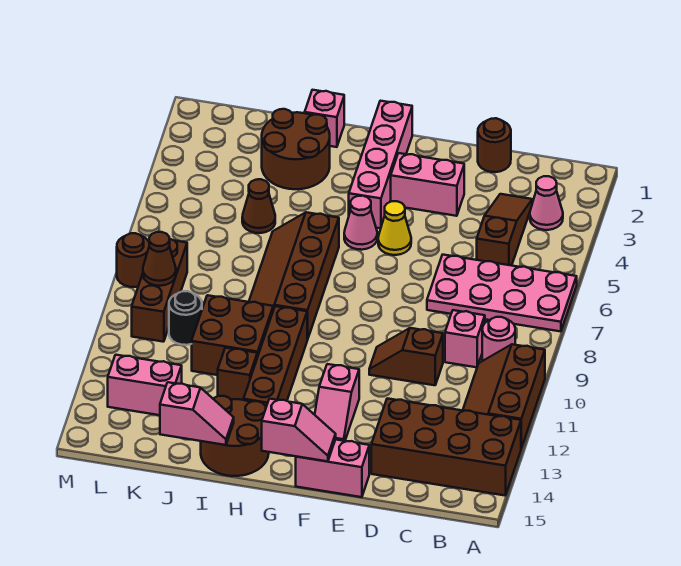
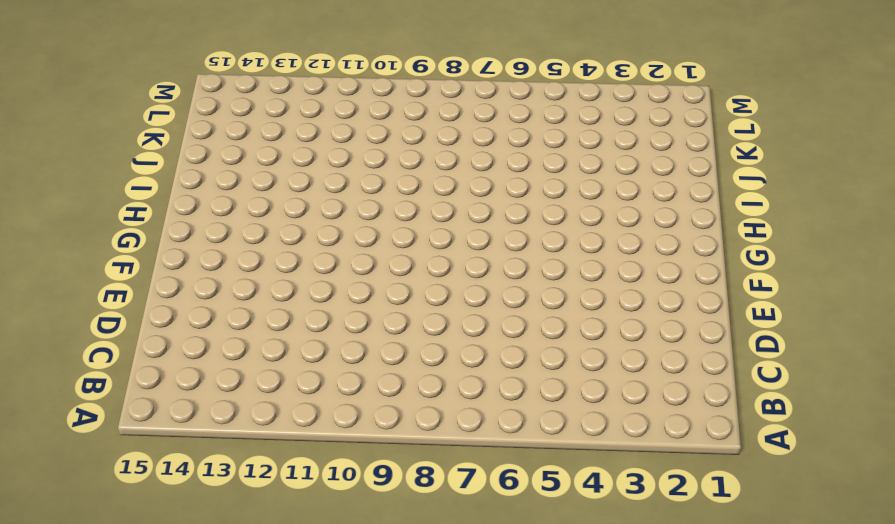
none -> pink 2x4 plate [427,255,577,331]
none -> brown 2x3 slope [463,344,545,448]
none -> brown 2x4 brick [371,398,521,495]
none -> pink 1x1 cone [530,176,563,230]

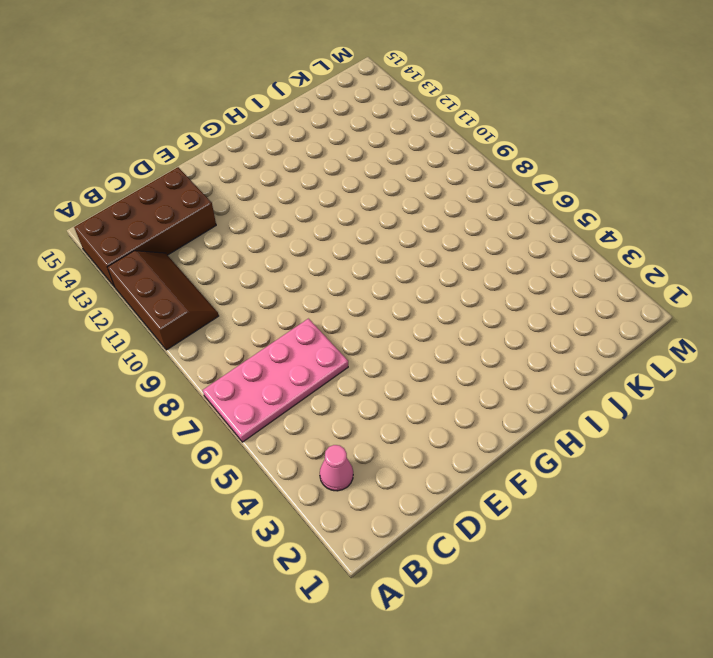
none -> pink 1x1 round brick [482,317,515,361]
none -> brown 1x3 slope [477,194,532,266]
none -> pink 1x1 brick [445,310,485,367]
none -> brown 1x1 round brick [478,118,511,172]

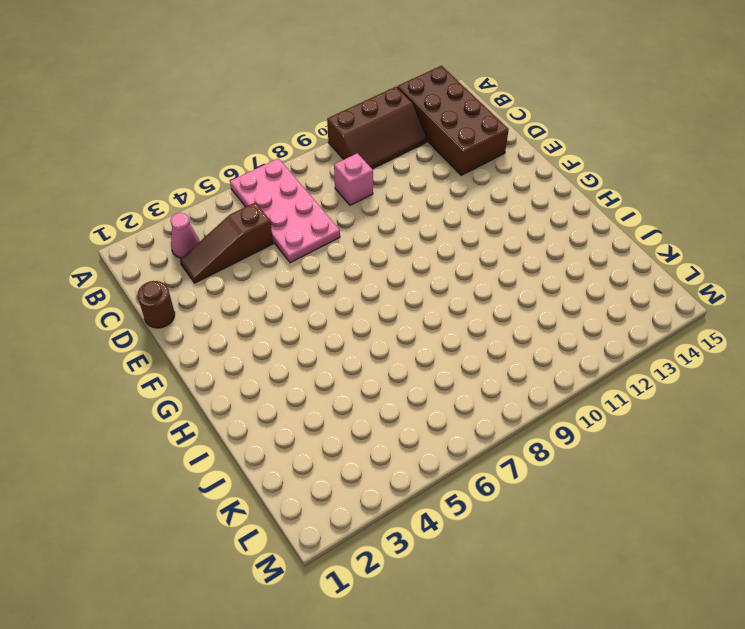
none -> pink 1x1 round brick [482,317,515,361]
none -> brown 1x2 slope [369,328,443,385]
none -> pink 1x2 brick [391,153,464,216]
none -> pink 1x2 brick [296,440,369,497]

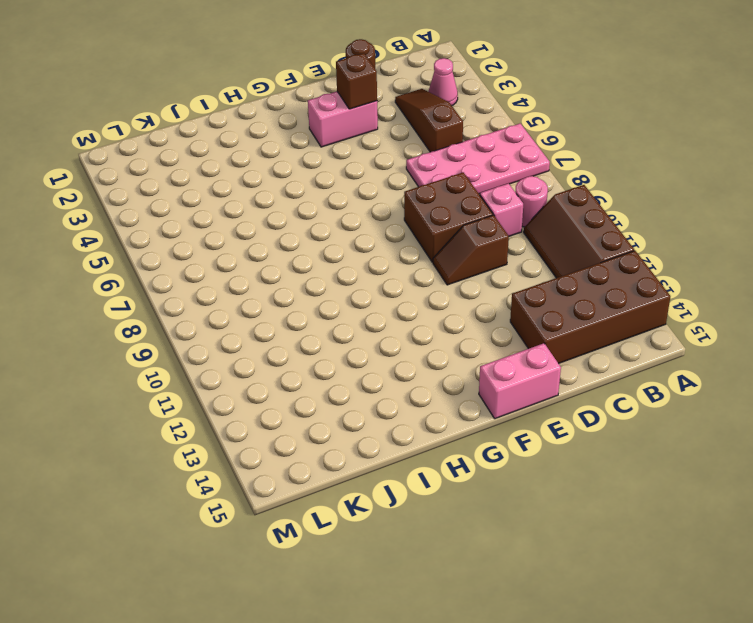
brown 2x2 brick [404,172,493,262] -> brown 2x2 brick moved to [192,295,273,375]
brown 1x1 brick [336,53,377,109] -> brown 1x1 brick moved to [218,348,257,400]
none -> yellow 1x1 cone [378,201,411,255]
none -> pink 1x2 slope [315,364,359,441]
none -> pink 1x4 brick [349,101,412,228]
none -> pink 1x1 cone [344,196,377,250]

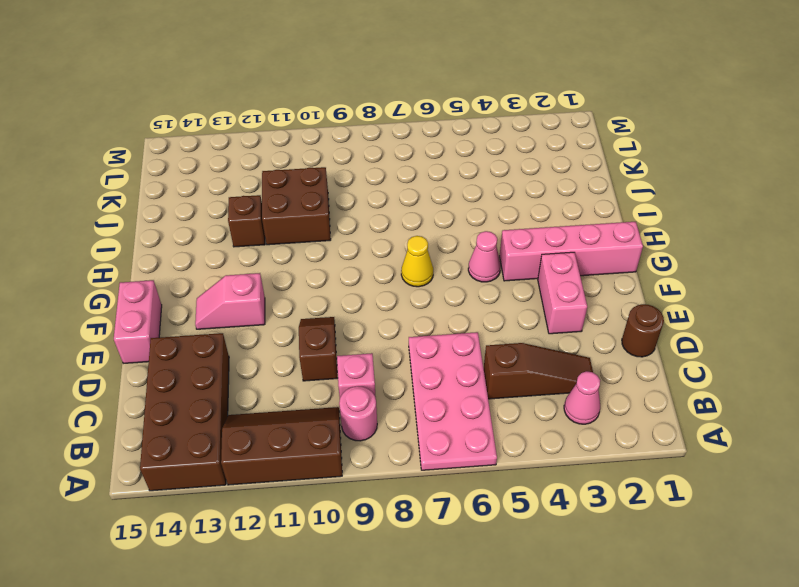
yellow 1x1 cone [401,236,433,287] -> yellow 1x1 cone moved to [378,201,411,255]
none -> brown 2x4 slope [249,212,339,340]
none -> brown 1x4 brick [244,306,307,407]
none -> brown 2x2 round brick [201,396,269,476]
none -> pink 1x1 brick [305,90,344,147]

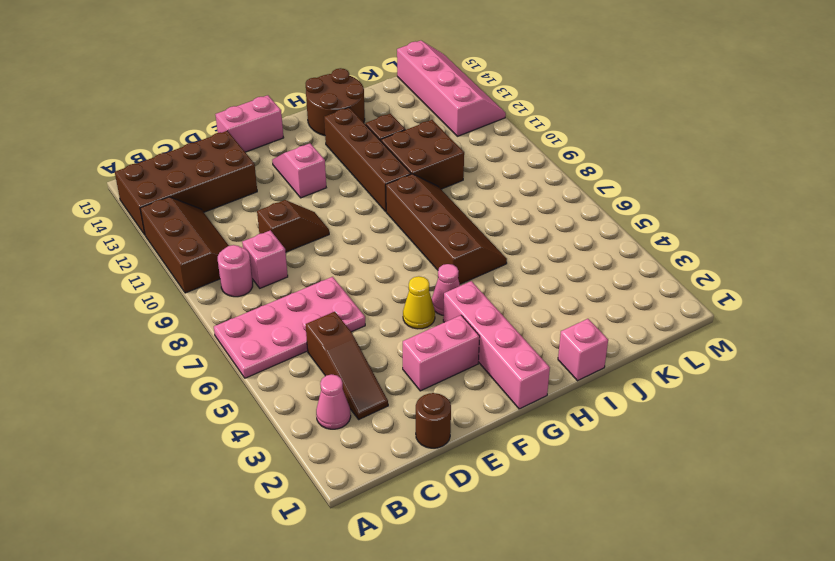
pink 2x4 slope [397,41,506,136] -> pink 1x2 brick [108,355,182,415]
none -> brown 2x2 round brick [262,109,330,189]
none -> brown 1x1 cone [242,179,275,233]
none -> black 1x1 round brick [169,291,202,345]
none -> brown 1x3 brick [132,239,187,342]

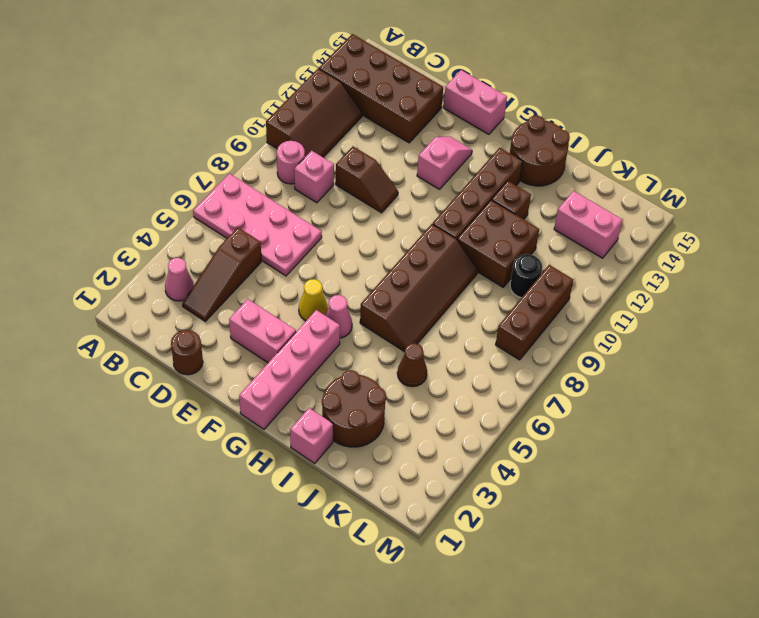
none -> brown 1x1 round brick [117,233,149,287]
none -> pink 1x2 slope [262,399,336,462]
none -> pink 1x2 slope [160,382,234,445]
none -> brown 1x1 cone [143,232,176,286]

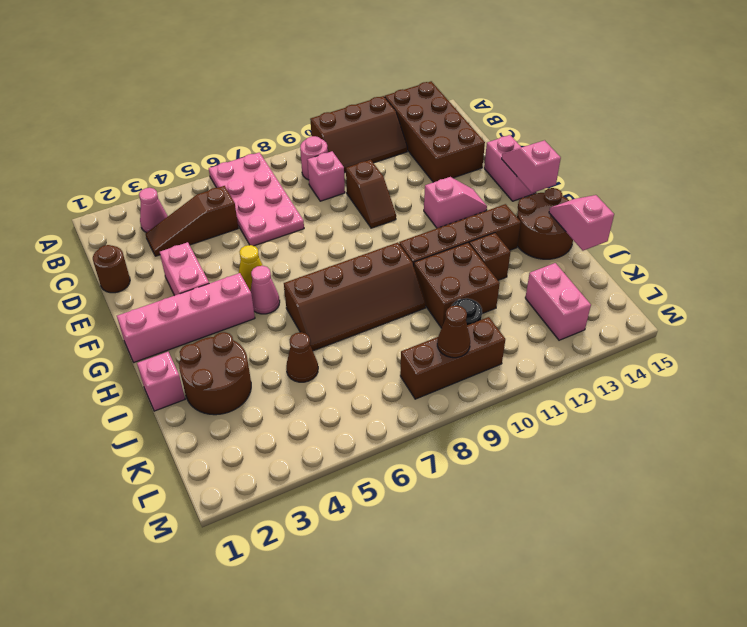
none -> brown 1x1 round brick [117,233,149,287]

